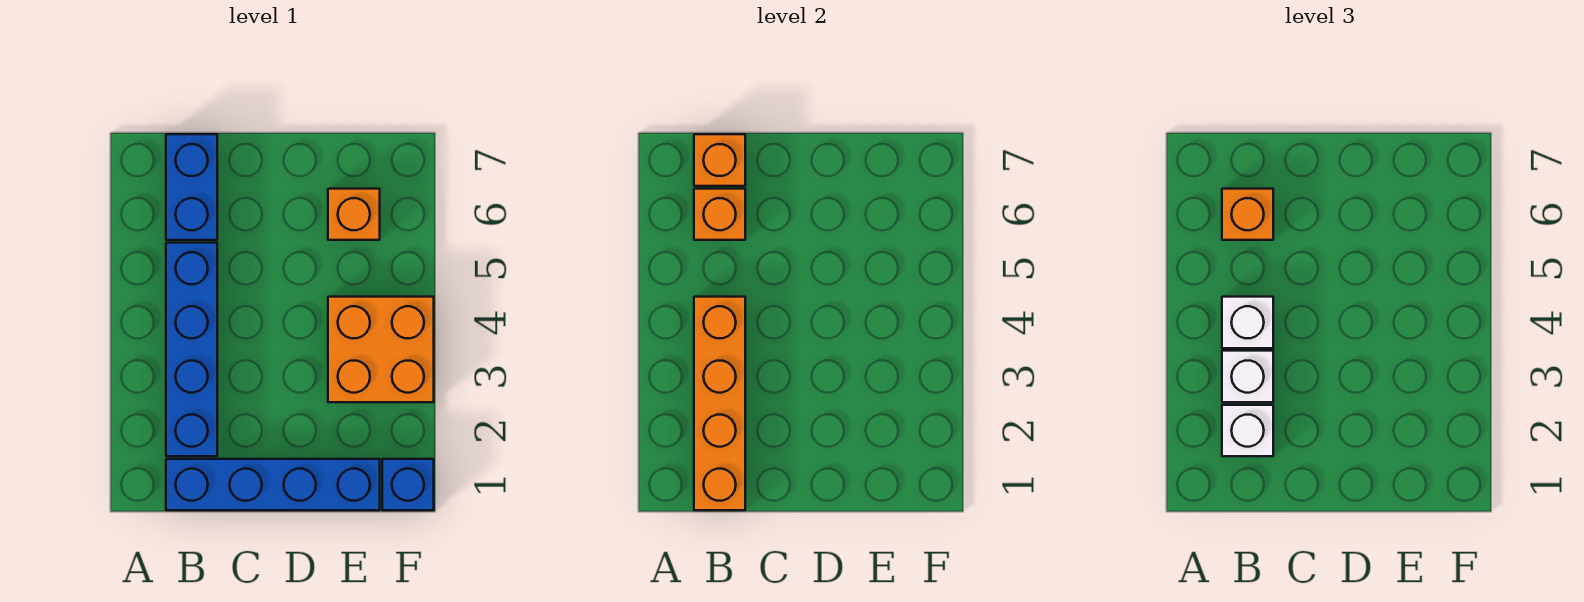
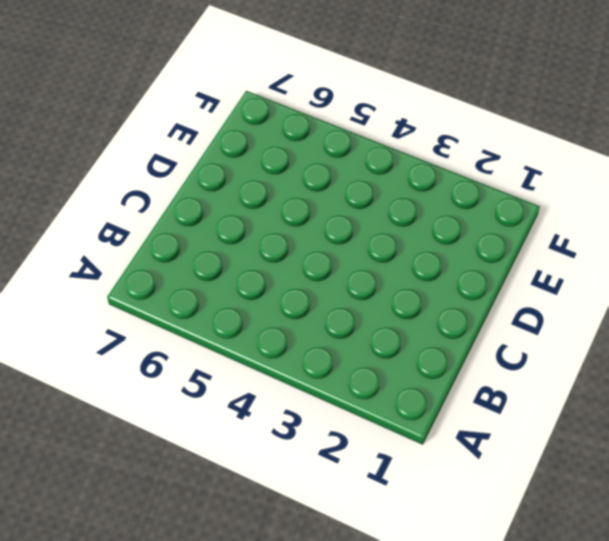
none -> blue 1x4 brick [166,459,380,510]
none -> blue 1x4 brick [166,243,217,456]
none -> blue 1x2 brick [166,134,217,240]

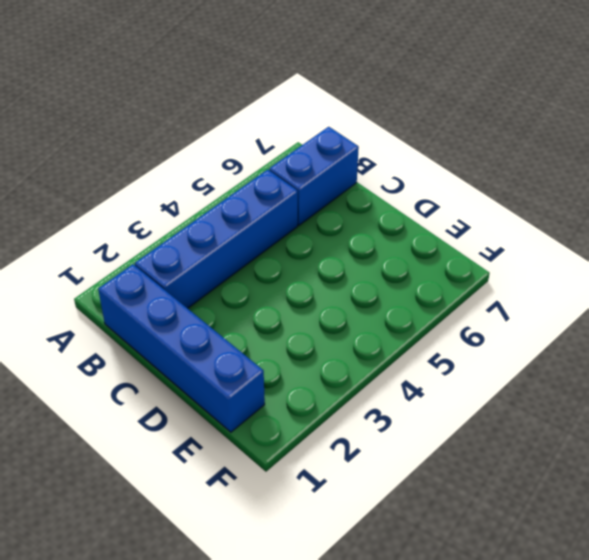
none -> orange 2x2 brick [328,297,434,402]
none -> orange 1x1 brick [328,189,380,240]
none -> blue 1x1 brick [382,459,434,510]

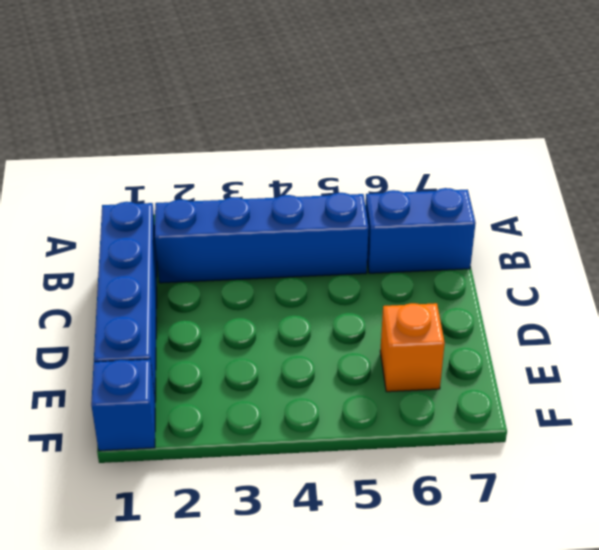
none -> orange 2x2 brick [328,297,434,402]
none -> orange 1x4 brick [694,297,745,510]
none -> orange 1x1 brick [694,189,745,240]

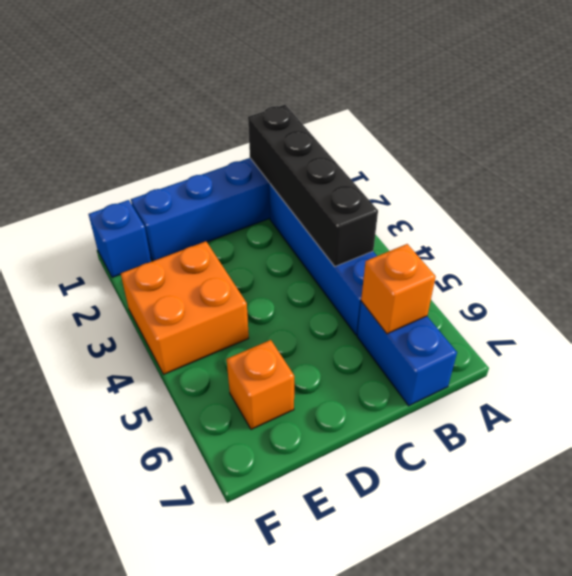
black 1x4 brick [248,105,378,266] -> orange 1x4 brick [694,297,745,510]
none -> orange 1x1 brick [694,134,745,186]
none -> white 1x1 brick [1222,405,1273,456]
none -> white 1x1 brick [1222,351,1273,402]

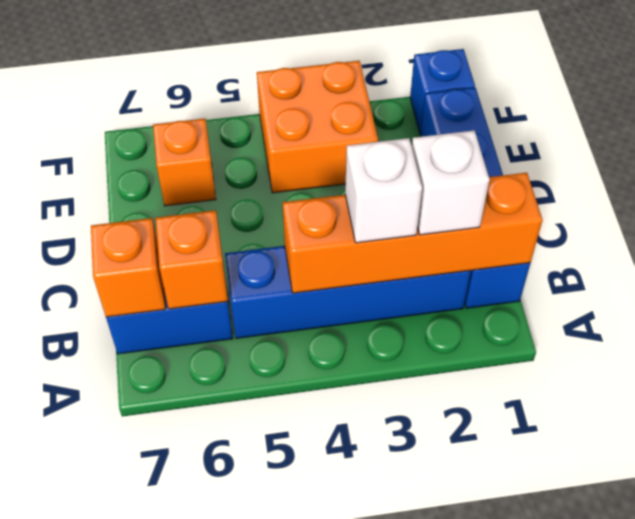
none -> white 1x1 brick [1222,297,1273,348]
none -> orange 1x1 brick [1222,189,1273,240]

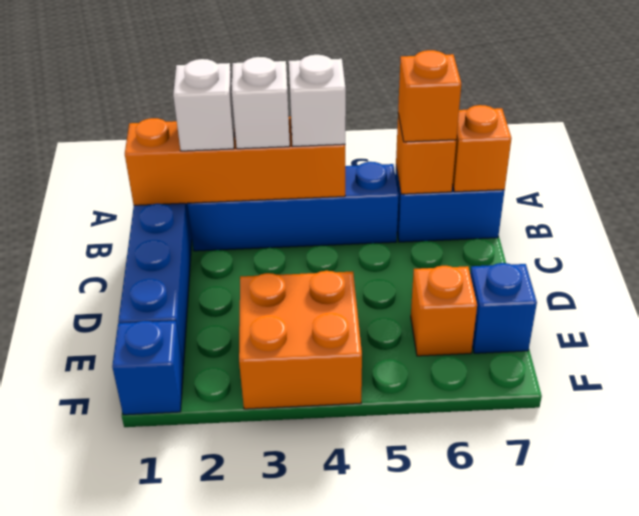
blue 1x1 brick [470,263,537,353] -> none

